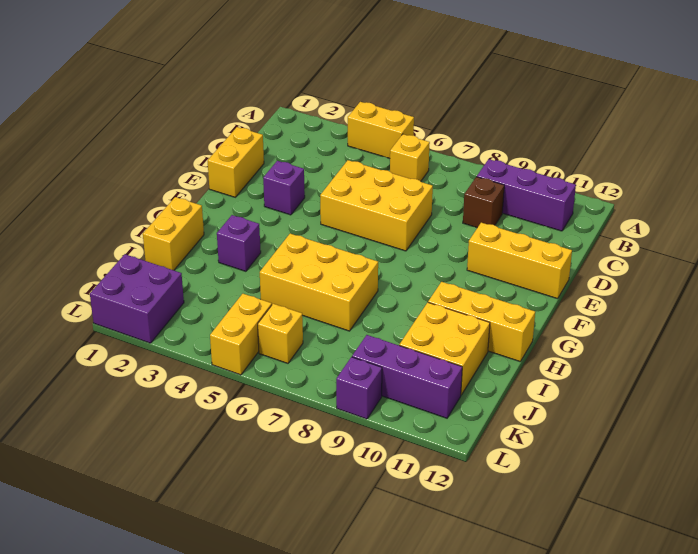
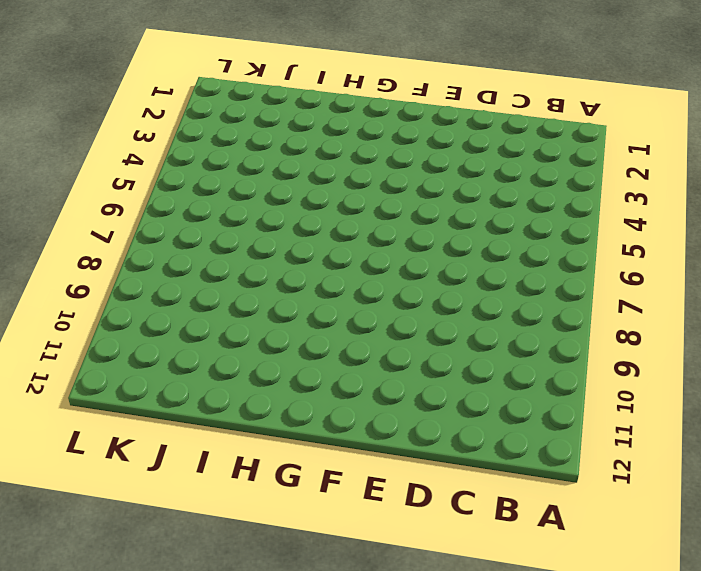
none -> yellow 1x2 brick [348,102,414,158]
none -> yellow 1x1 brick [390,134,430,181]
none -> purple 1x3 brick [477,159,576,231]

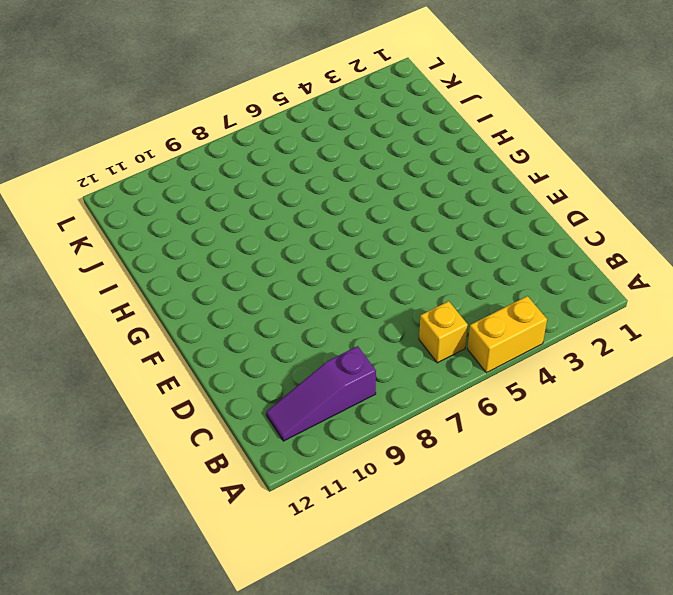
purple 1x3 slope [266,346,376,441] -> purple 1x3 brick [477,159,576,231]
none -> brown 1x1 brick [463,177,504,228]
none -> yellow 1x2 brick [208,127,264,197]
none -> yellow 2x3 brick [320,160,433,251]

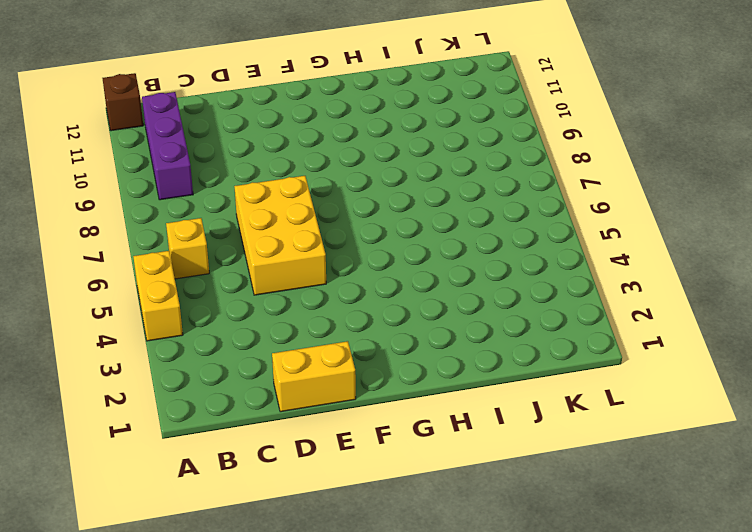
brown 1x1 brick [102,73,143,131] -> brown 1x1 brick moved to [463,177,504,228]
none -> purple 1x1 brick [263,161,305,215]
none -> yellow 1x3 brick [467,223,572,299]
none -> yellow 1x2 brick [143,197,204,270]

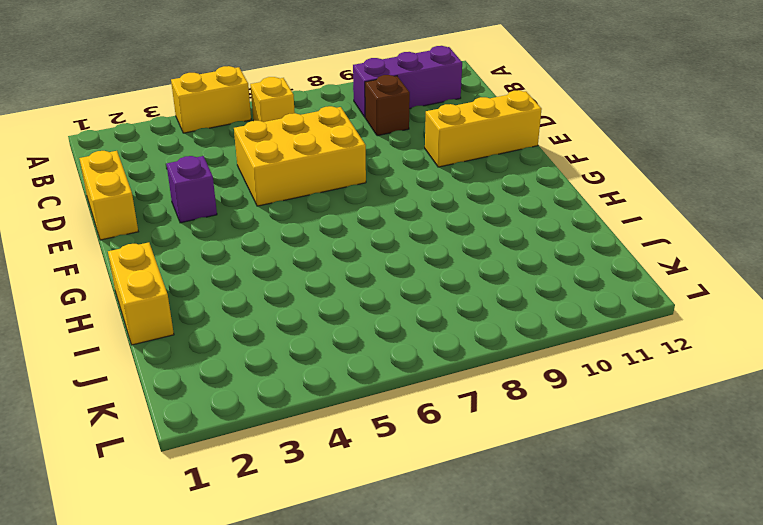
none -> purple 1x1 brick [217,215,261,271]
none -> yellow 2x3 brick [260,234,378,331]
none -> yellow 1x3 brick [428,282,535,362]

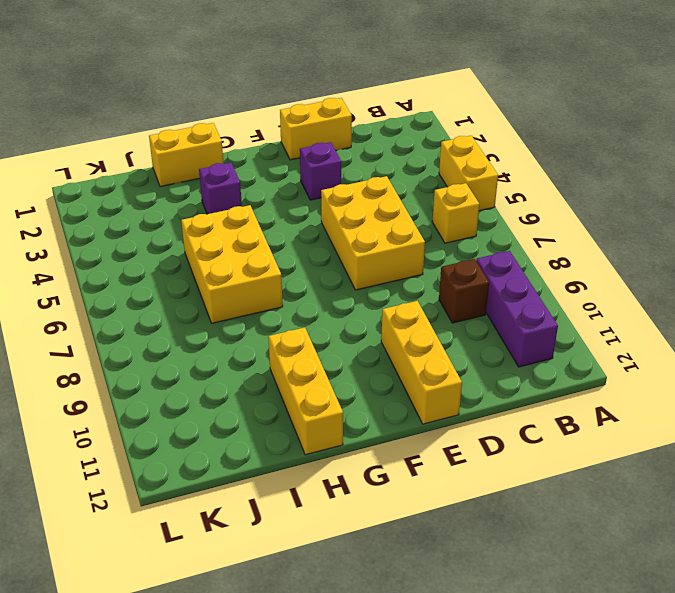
none -> yellow 2x2 brick [399,303,490,395]
none -> purple 2x2 brick [90,254,184,343]
none -> yellow 1x2 brick [210,294,272,375]

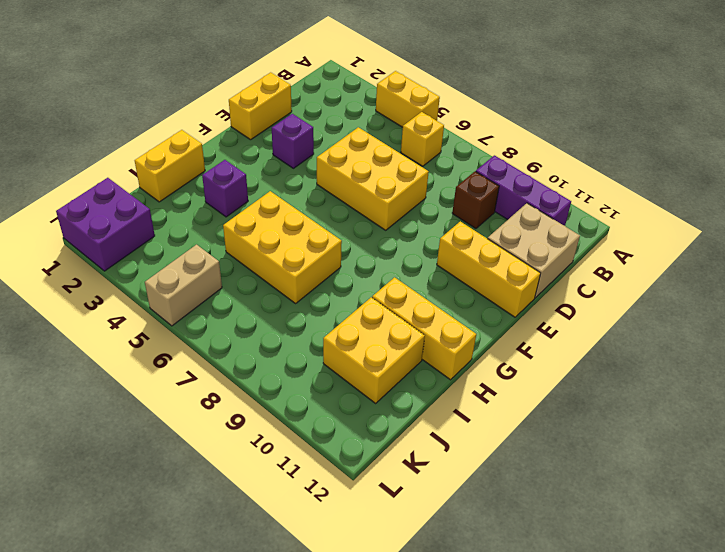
tan 2x2 brick [488,203,580,298] -> none
tan 1x2 brick [145,245,222,326] -> yellow 1x2 brick [210,294,272,375]
none -> yellow 1x1 brick [258,304,303,363]
none -> purple 1x3 brick [352,335,462,418]
none -> purple 1x1 brick [336,357,382,419]

